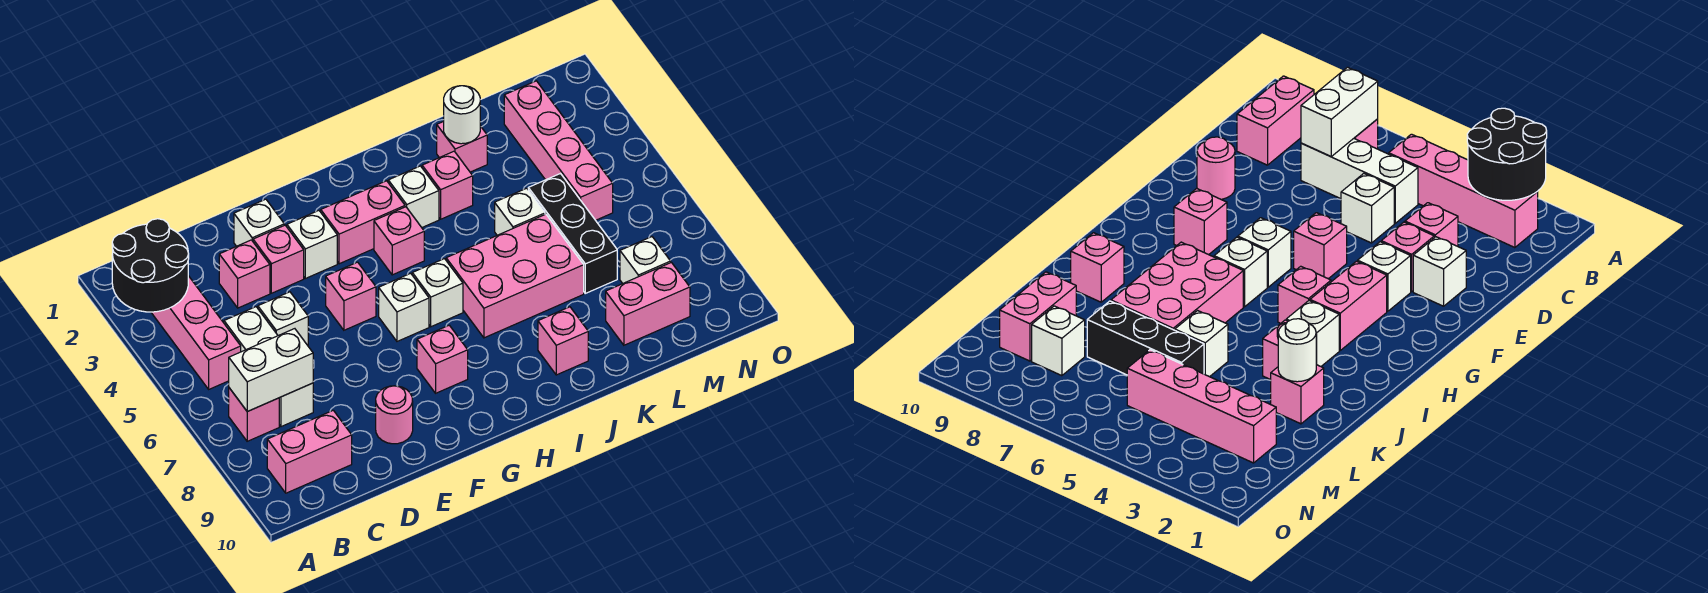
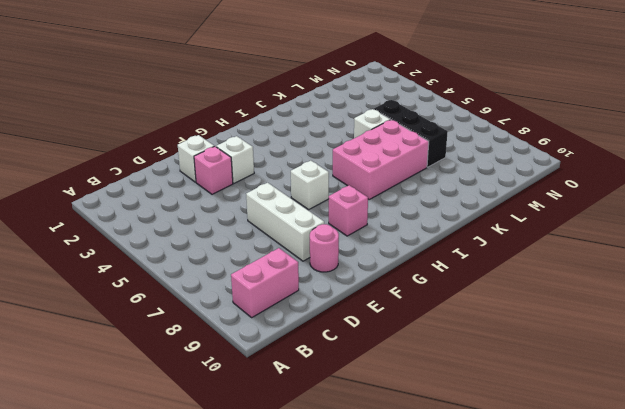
white 1x3 brick [246,183,324,261] -> white 1x3 brick moved to [224,307,313,427]
none -> pink 1x4 brick [151,276,241,389]
none -> pink 1x1 brick [229,388,279,441]
none -> pink 1x1 brick [219,240,270,308]

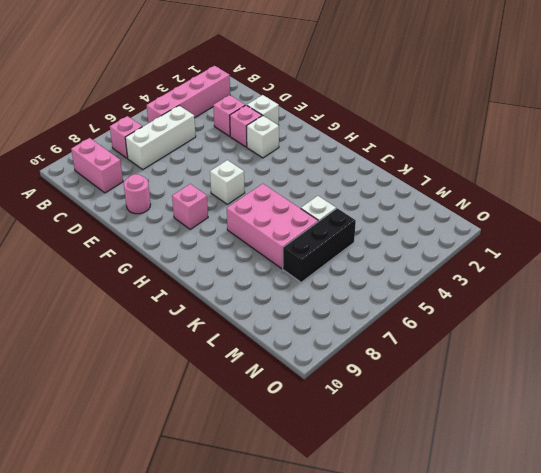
none -> white 1x1 brick [258,292,308,345]
none -> pink 1x1 brick [326,262,376,330]
none -> pink 1x2 brick [321,181,405,264]

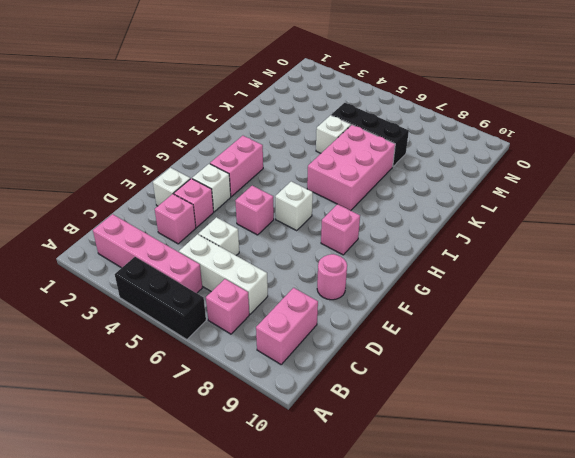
black 1x3 brick [115,257,206,340] -> none
none -> pink 1x1 brick [374,207,424,275]
none -> white 1x1 brick [412,259,463,327]
none -> white 1x1 brick [388,166,439,227]

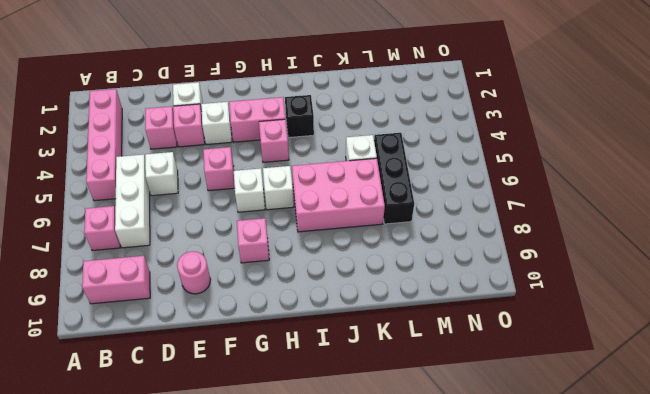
black 1x1 brick [285,95,314,138] -> white 1x1 brick [388,166,439,227]
none -> pink 1x1 brick [422,151,473,219]
none -> pink 1x1 brick [538,307,588,375]
none -> pink 1x1 brick [437,121,487,172]

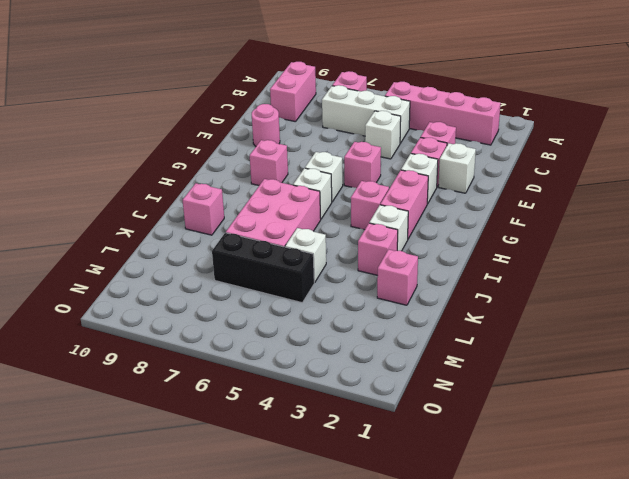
none -> pink 1x2 brick [606,262,690,345]
none -> pink 1x4 brick [504,81,613,220]
none -> white 1x1 brick [620,237,671,283]

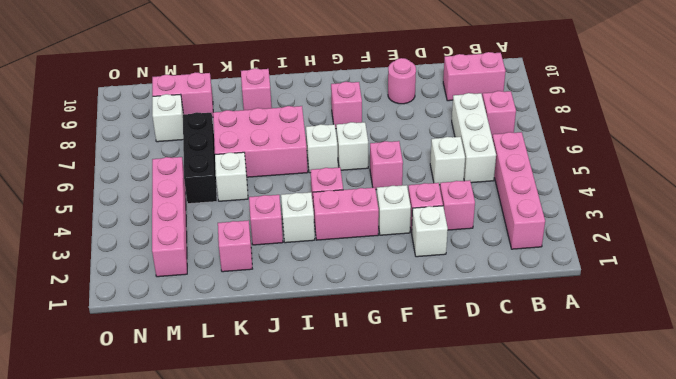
none -> black 2x2 round brick [112,219,189,312]
none -> white 1x2 brick [229,329,313,411]
none -> white 1x1 round brick [444,86,480,144]

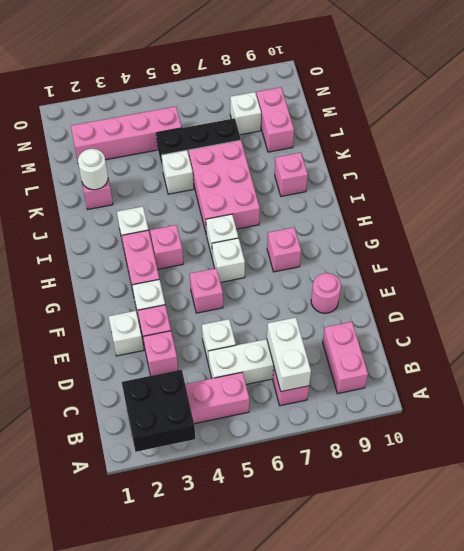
black 2x2 brick [122,370,195,452] -> black 2x2 round brick [112,219,189,312]
none -> pink 1x1 brick [422,151,473,219]

